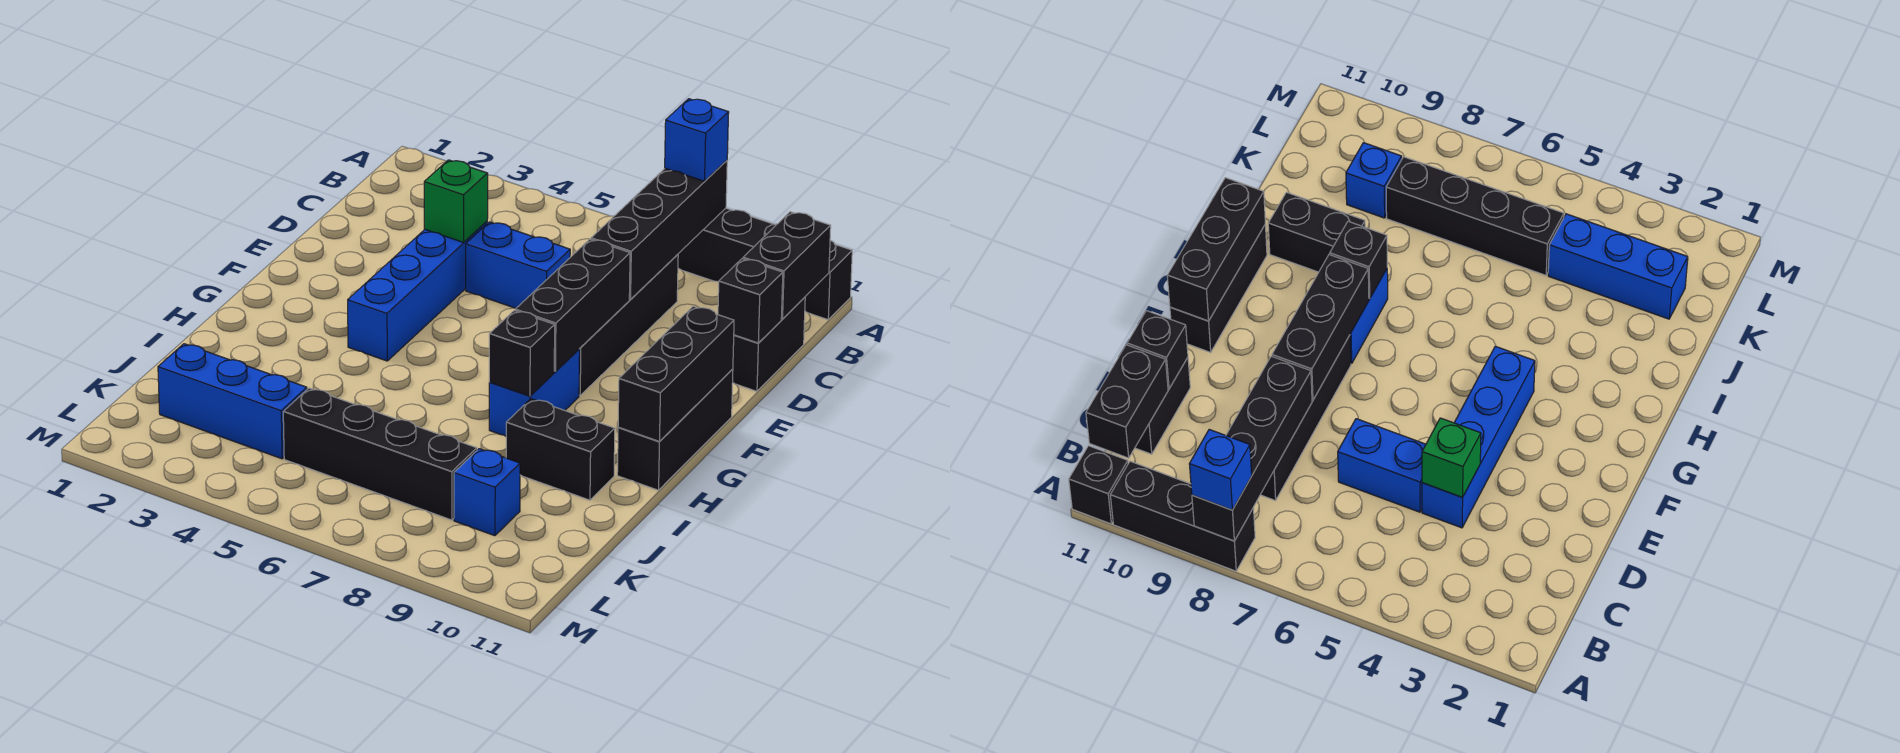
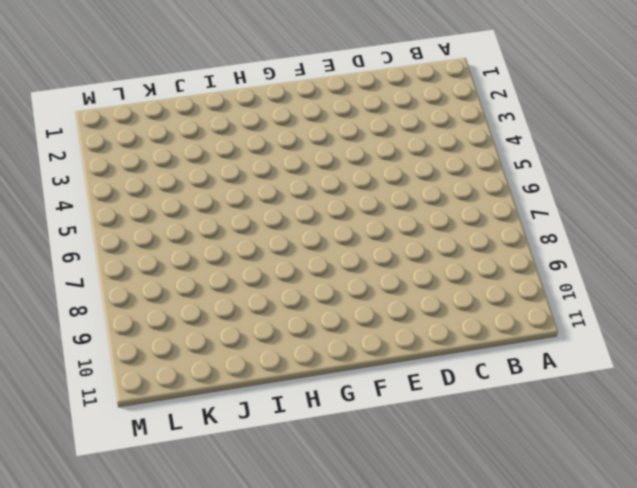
none -> black 1x3 brick [678,208,777,282]
none -> black 1x1 brick [805,240,852,320]
none -> black 1x4 brick [579,254,678,395]

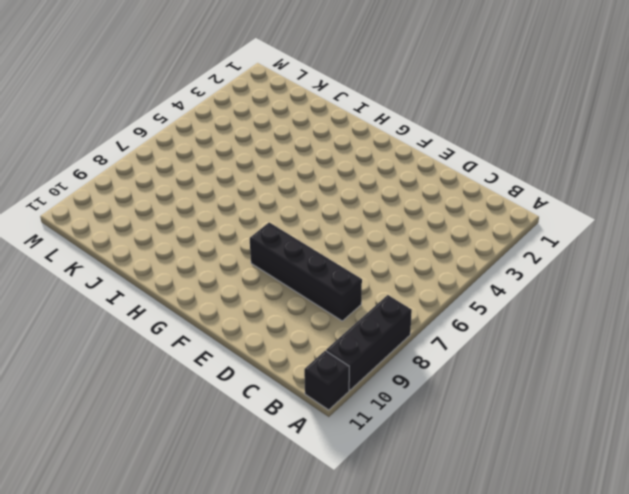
none -> black 1x2 brick [733,297,805,391]
none -> blue 1x4 brick [348,222,487,361]
none -> blue 1x2 brick [466,222,570,308]

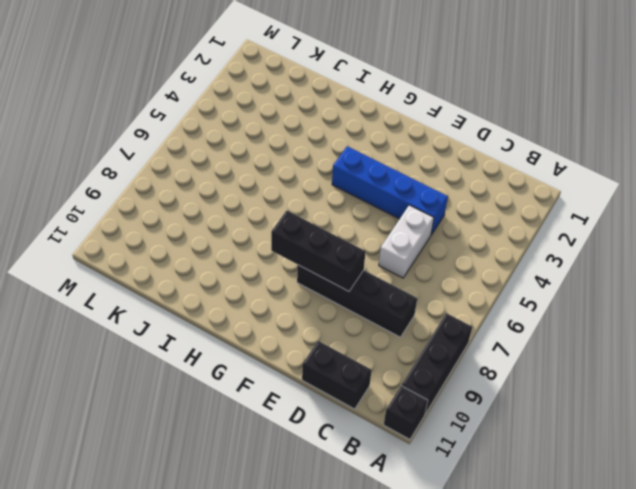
white 1x2 brick [379,205,434,278] -> blue 1x2 brick [466,222,570,308]
none -> black 1x3 brick [617,369,733,490]
none -> blue 1x2 brick [489,349,580,436]
none -> black 1x2 brick [506,399,615,500]

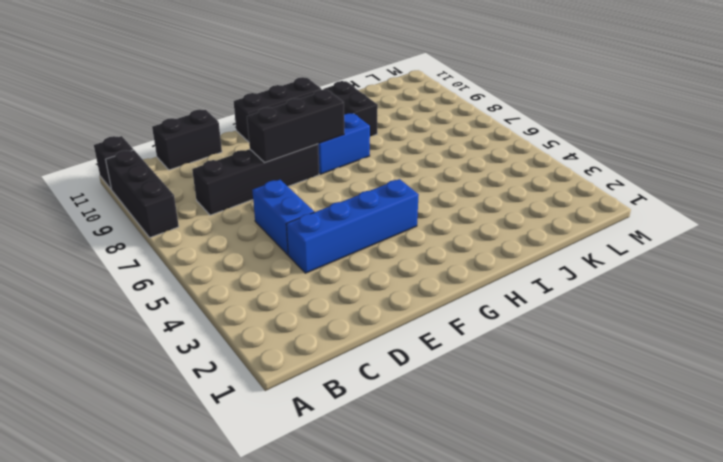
none -> blue 1x3 brick [158,344,307,459]
none -> black 1x4 brick [283,388,477,520]
none -> blue 1x1 brick [454,449,520,536]

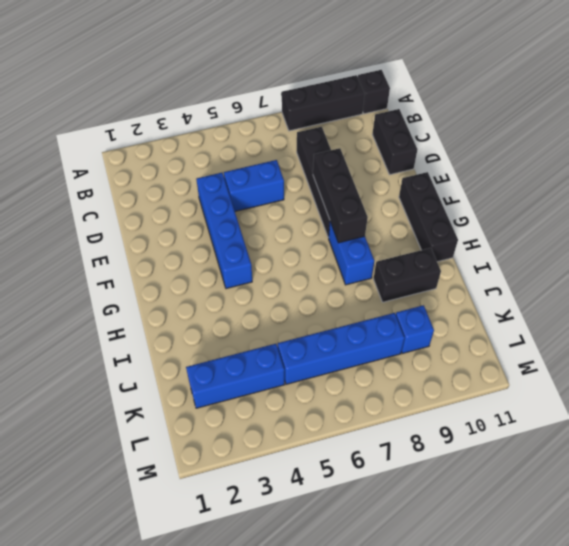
blue 1x4 brick [278,313,405,384] -> black 1x4 brick [283,388,477,520]
none -> black 1x4 brick [591,160,727,299]
none -> black 1x2 brick [743,212,831,319]
none -> green 1x1 brick [424,160,488,242]

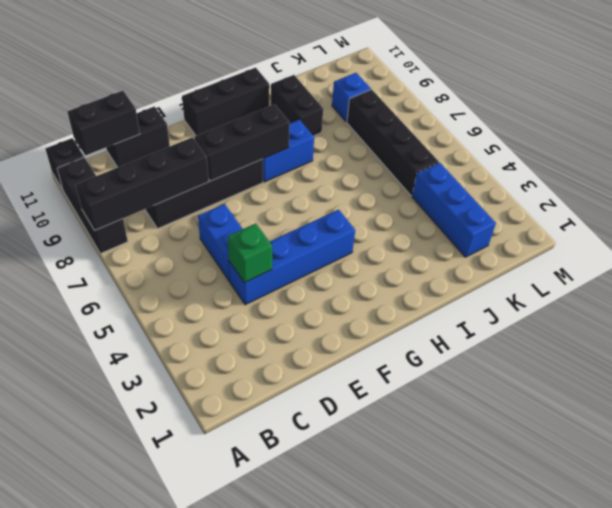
none -> black 1x1 brick [718,259,783,343]
none -> black 1x3 brick [618,306,734,442]
none -> black 1x1 brick [489,311,555,396]

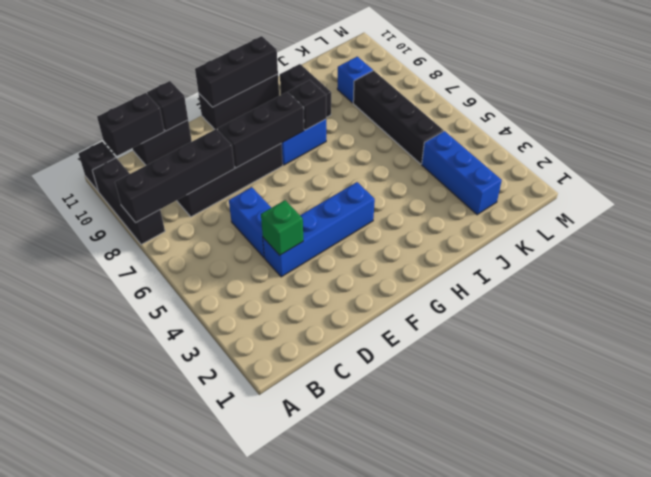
none -> blue 1x1 brick [665,99,729,181]

